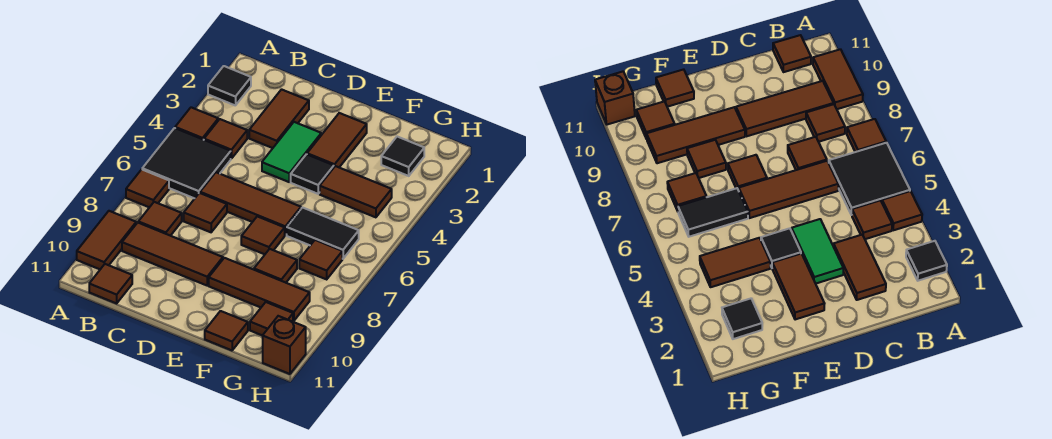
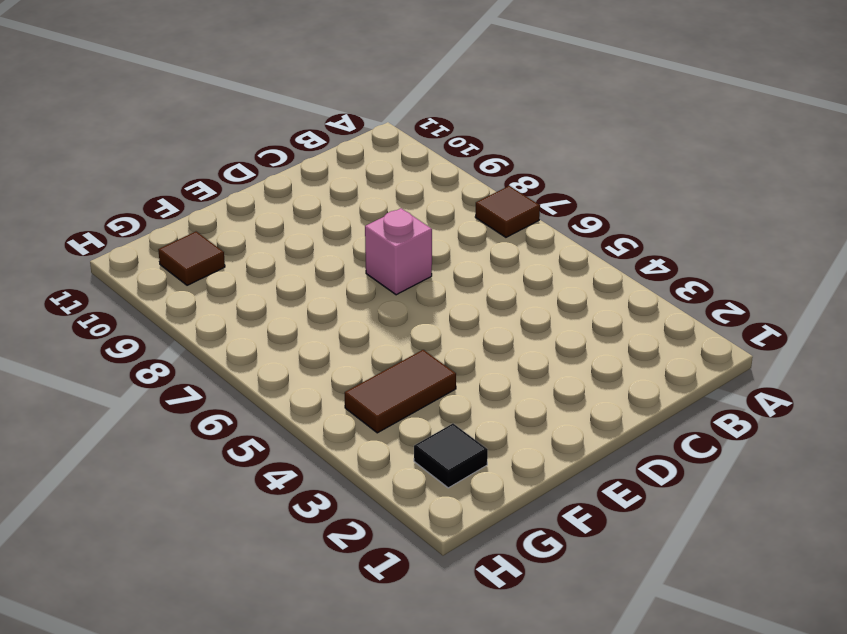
pink 1x1 brick [365,208,432,295] -> none
none -> black 1x1 tile [208,66,251,106]
none -> brown 1x1 tile [175,107,218,140]
none -> black 2x2 tile [142,128,231,198]

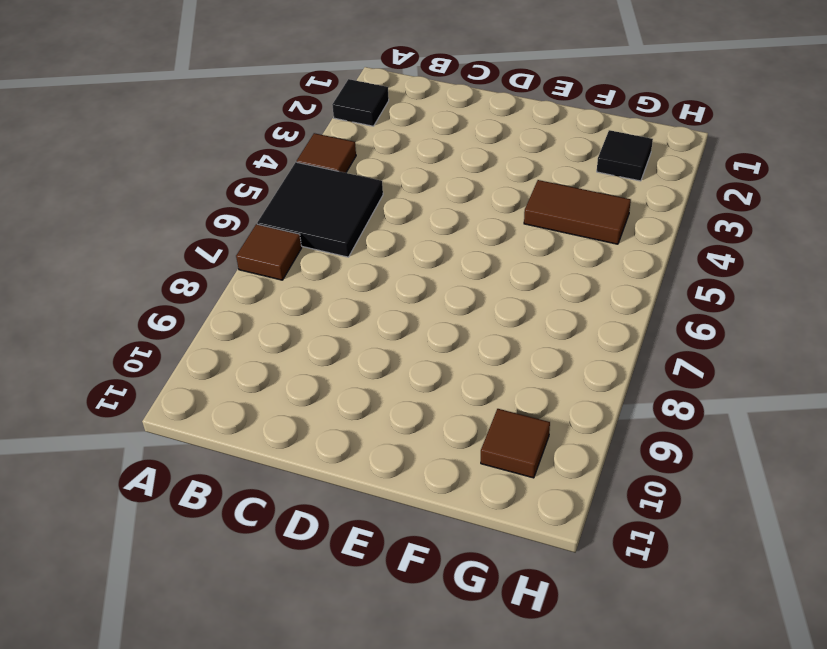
none -> brown 1x2 tile [77,211,136,269]
none -> brown 1x1 tile [204,119,247,159]
none -> brown 1x1 tile [138,202,182,236]

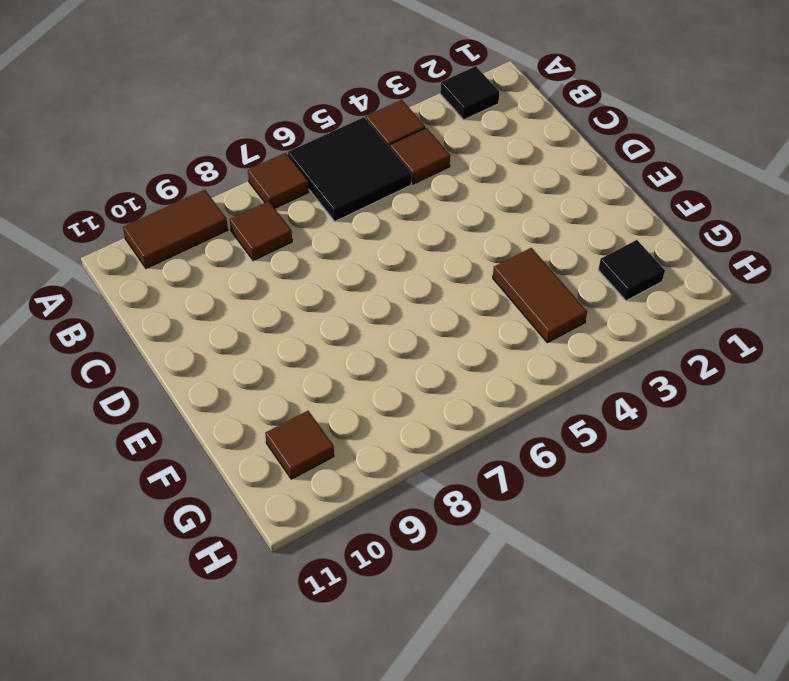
none -> brown 1x3 tile [122,223,223,285]
none -> brown 1x1 tile [89,264,132,303]
none -> brown 1x2 tile [249,89,309,148]

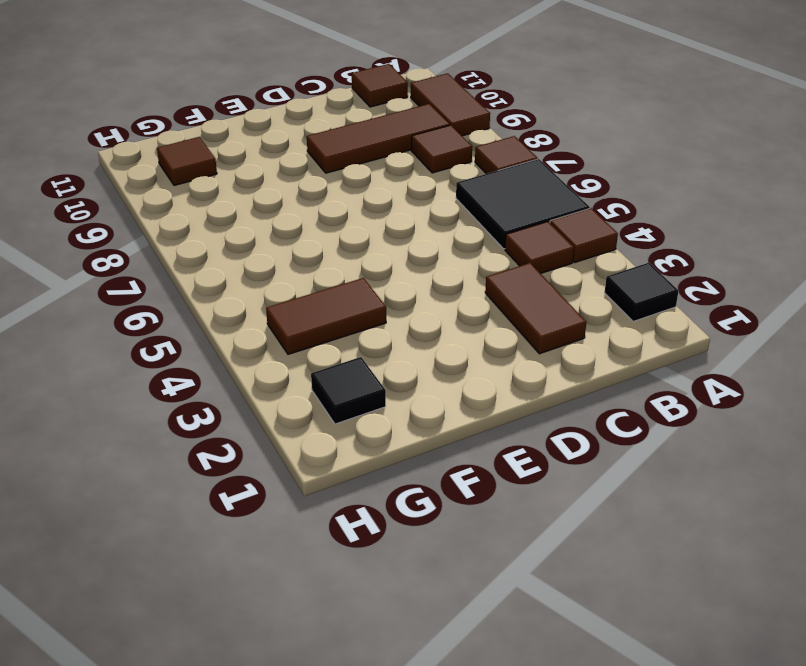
none -> brown 1x3 tile [200,172,301,235]
none -> brown 1x1 tile [184,193,227,232]
none -> green 1x2 tile [262,122,321,182]

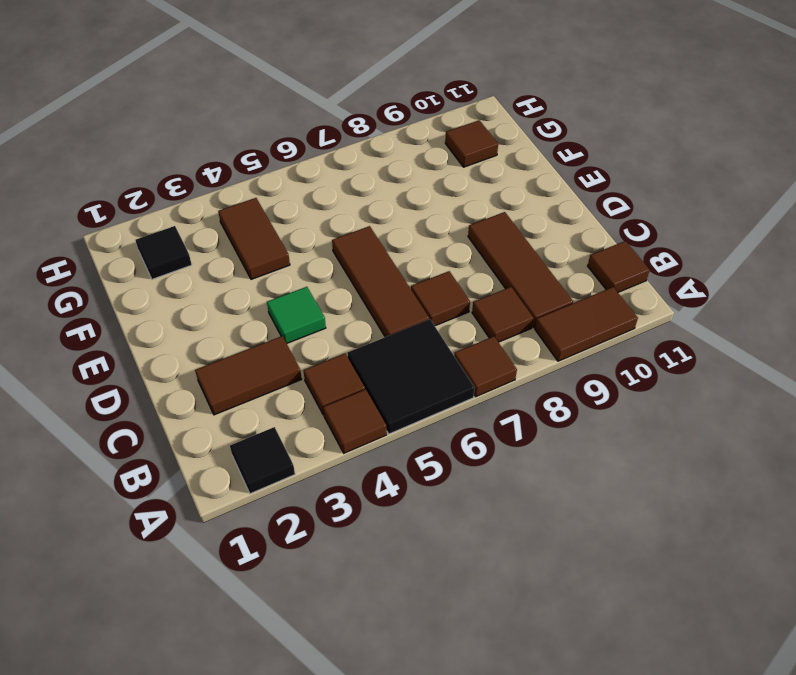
green 1x1 tile [267,287,326,343] -> green 1x2 tile [262,122,321,182]
none -> brown 1x2 tile [307,113,367,167]
none -> black 1x1 tile [291,154,334,194]
none -> brown 1x1 tile [241,216,285,254]

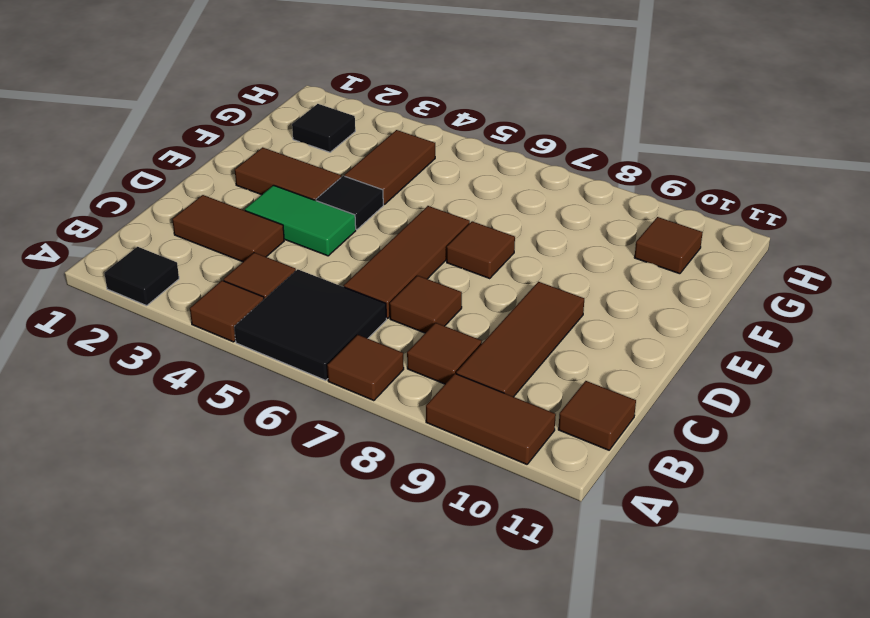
none -> brown 1x3 tile [209,258,310,321]
none -> black 1x2 tile [287,208,359,259]
none -> brown 1x1 tile [254,249,297,283]

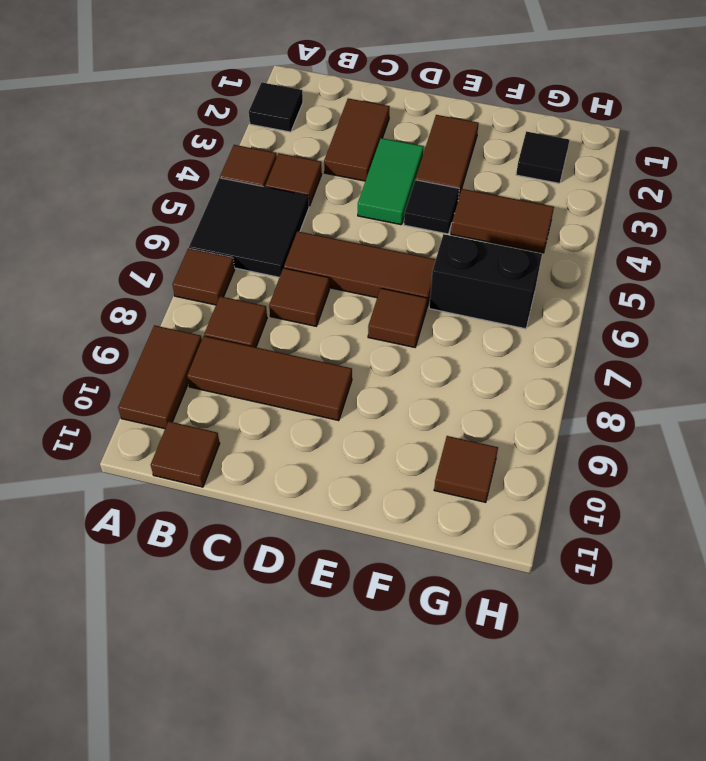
black 1x2 brick [429,234,542,329] -> black 1x2 tile [287,208,359,259]
none -> brown 1x3 tile [209,258,310,321]
none -> brown 1x1 tile [254,249,297,283]
none -> brown 1x1 tile [205,311,248,350]

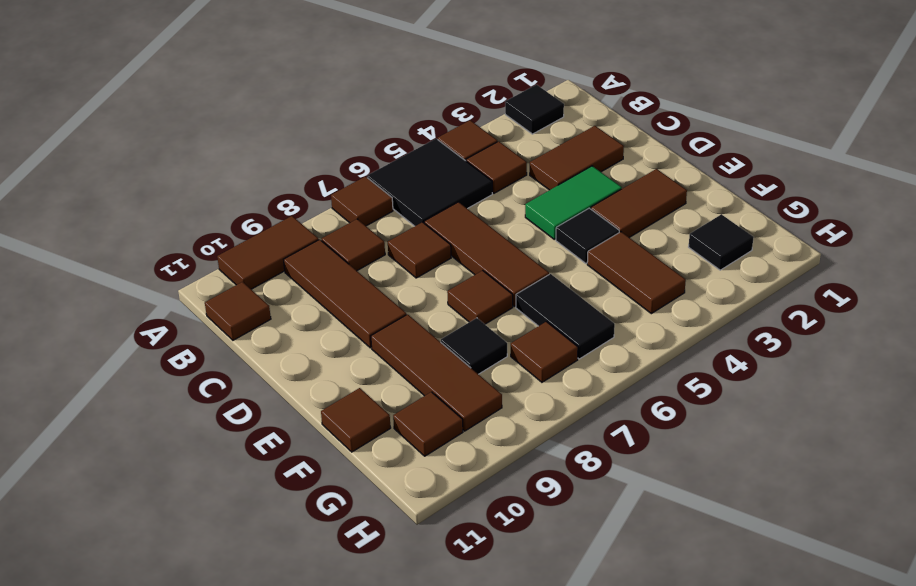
black 1x1 tile [441,318,507,374] -> brown 1x1 tile [254,249,297,283]
none -> brown 1x1 brick [263,316,306,374]

